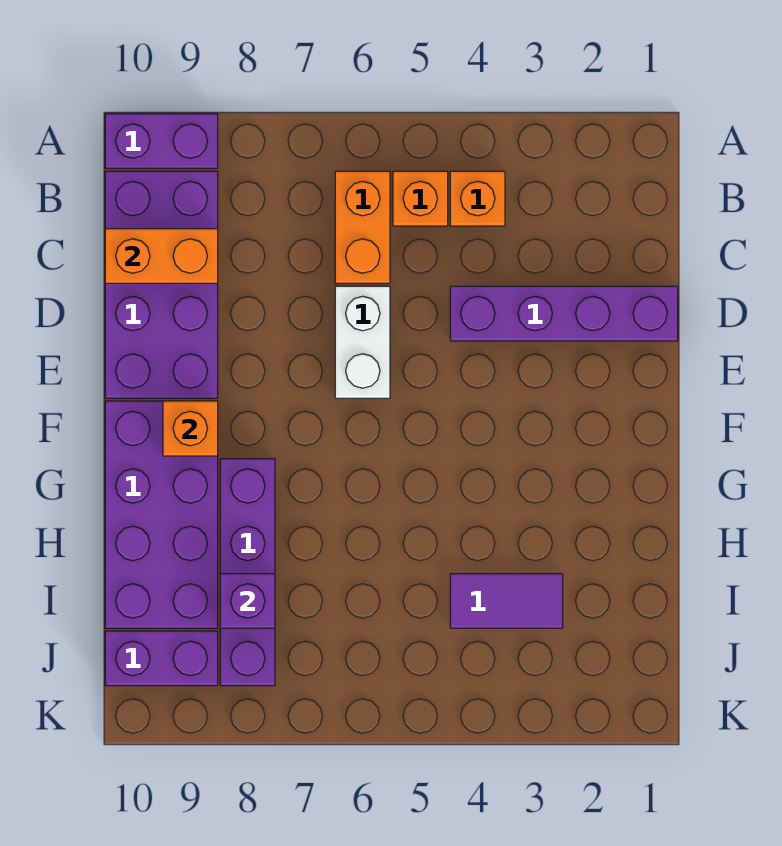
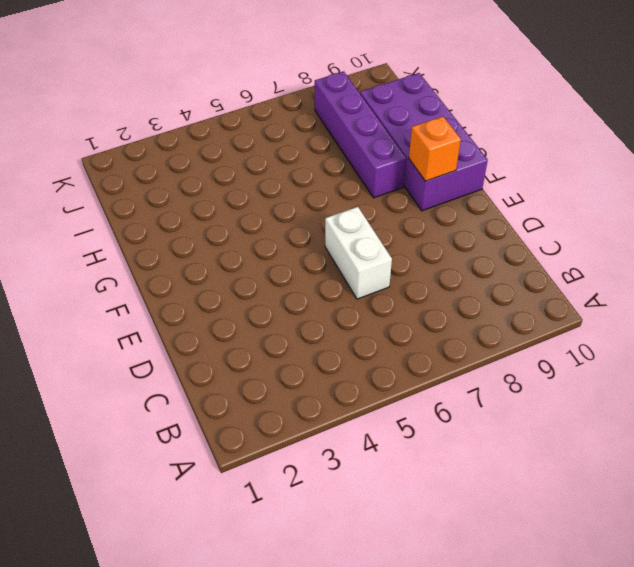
none -> purple 1x2 brick [105,114,218,168]
none -> orange 1x1 brick [450,171,505,226]
none -> orange 1x1 brick [393,171,448,226]

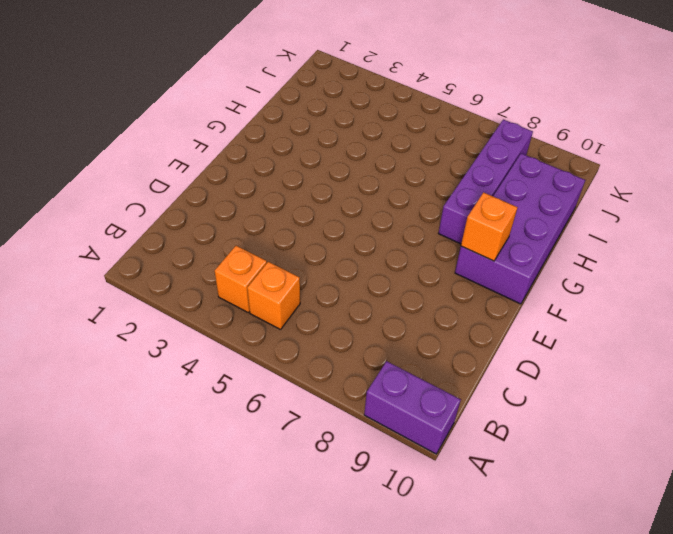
none -> orange 1x2 brick [335,171,390,283]
none -> purple 2x4 brick [105,171,218,398]
none -> purple 1x4 brick [450,286,678,341]

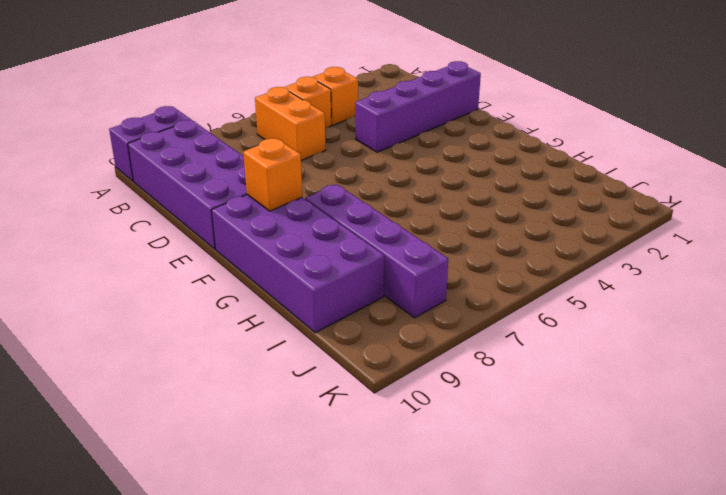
none -> white 1x2 brick [335,286,390,398]
none -> purple 1x2 tile [450,574,563,628]
none -> purple 1x2 brick [105,631,218,686]

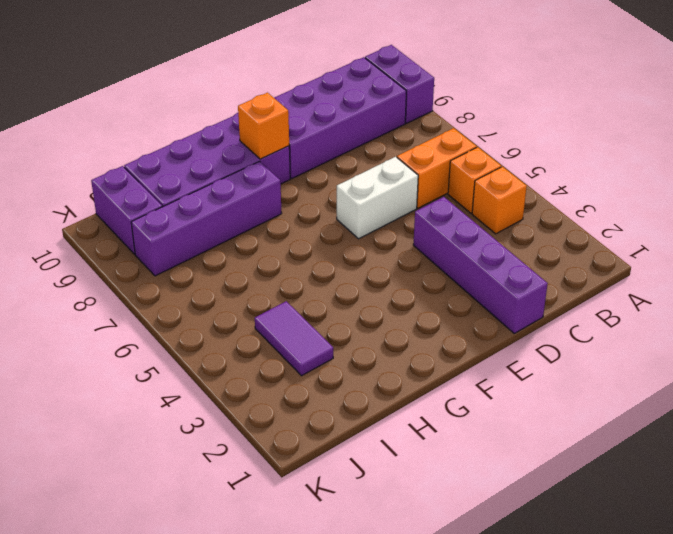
none -> orange 1x2 brick [105,229,218,283]
none -> purple 1x1 brick [220,574,275,628]

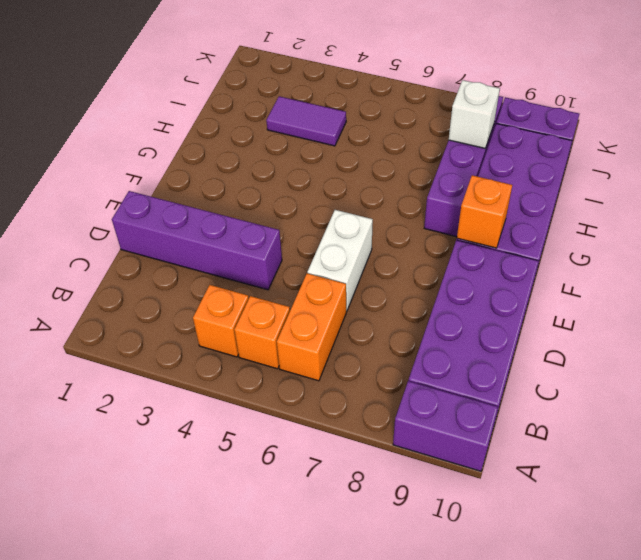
white 1x1 brick [449,80,500,148] -> purple 1x1 brick [220,574,275,628]
none -> orange 1x2 brick [105,229,218,283]

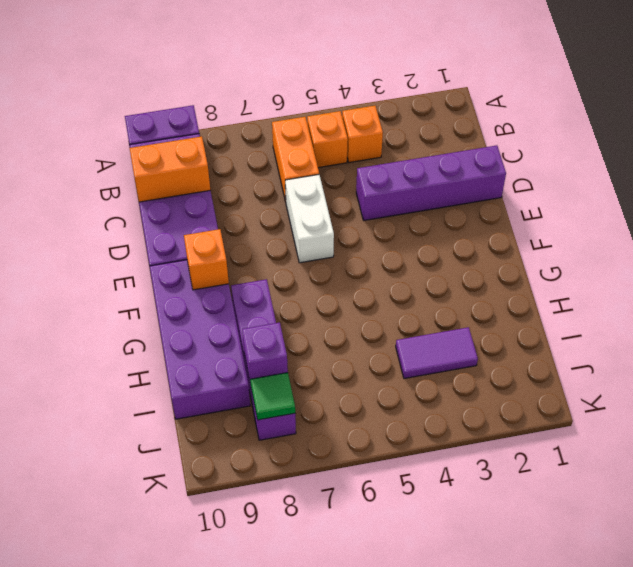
green 1x1 tile [250,373,295,420] -> none
none -> purple 1x2 brick [105,631,218,686]

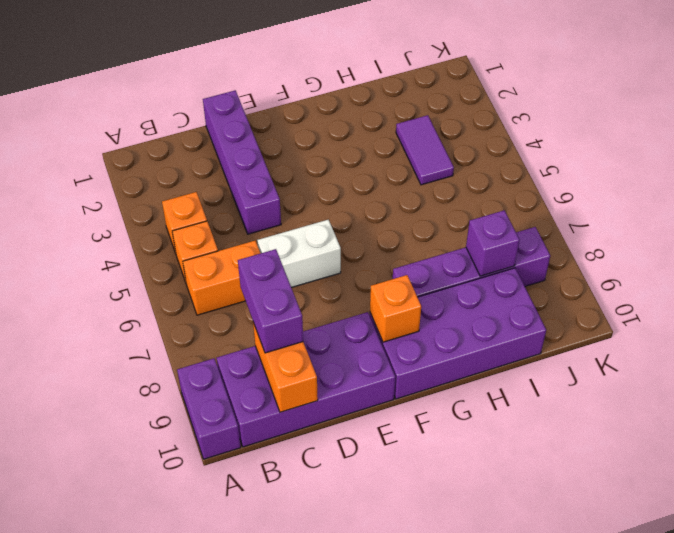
purple 1x2 brick [238,249,303,353] -> purple 1x2 brick moved to [105,631,218,686]

